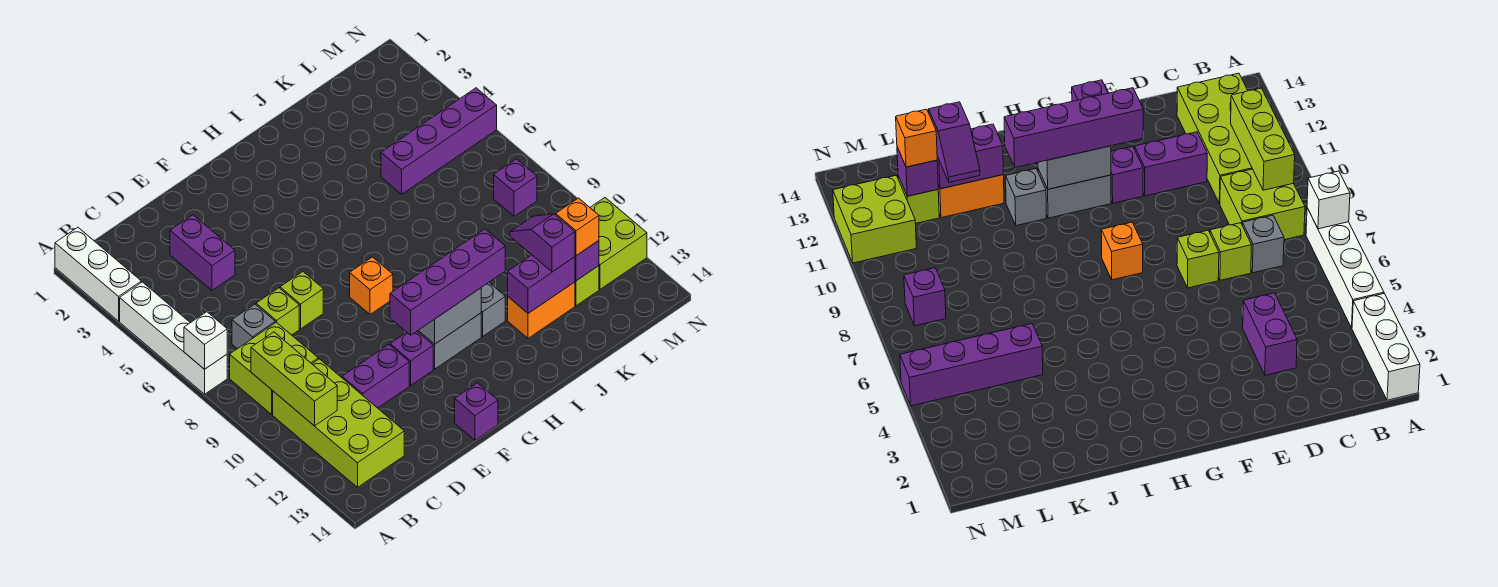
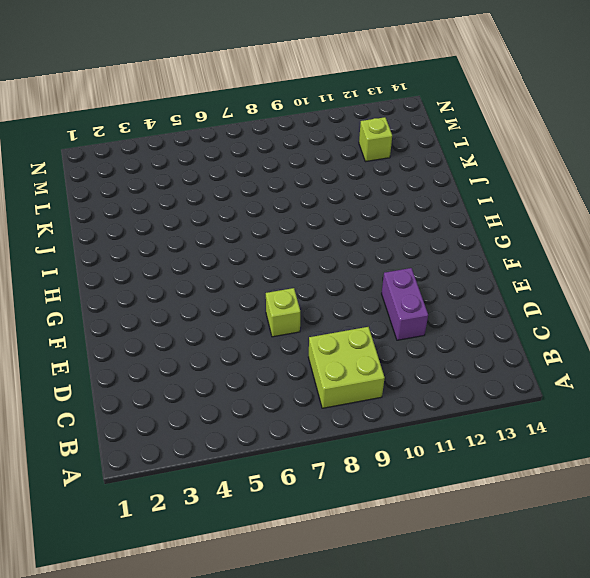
none -> white 1x3 brick [55,227,141,321]
none -> white 1x4 brick [120,282,227,394]
none -> lime 2x4 brick [273,359,404,487]

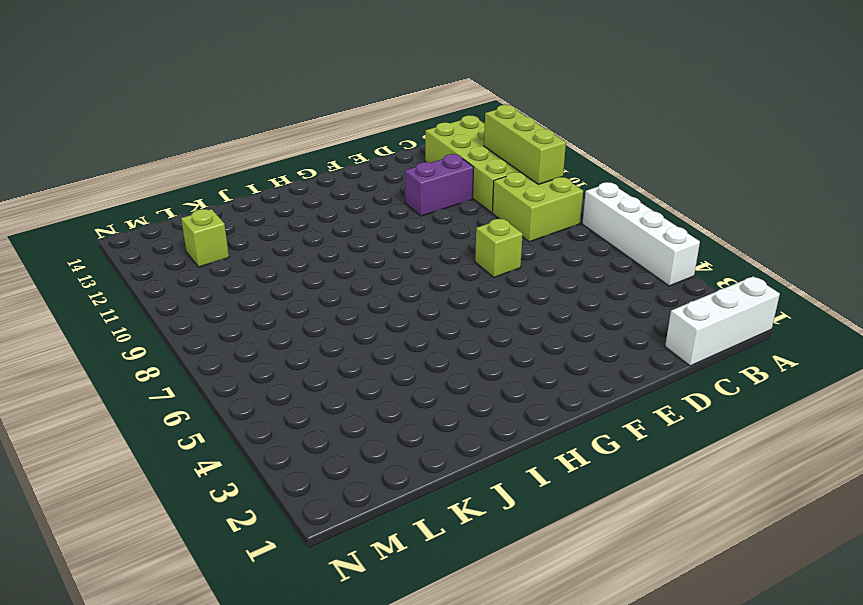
white 1x3 brick [665,276,780,366] -> white 1x3 brick turned to [55,227,141,321]
none -> grey 1x1 brick [232,304,275,349]
none -> purple 1x2 brick [170,215,235,290]
none -> lime 1x1 brick [256,288,299,335]

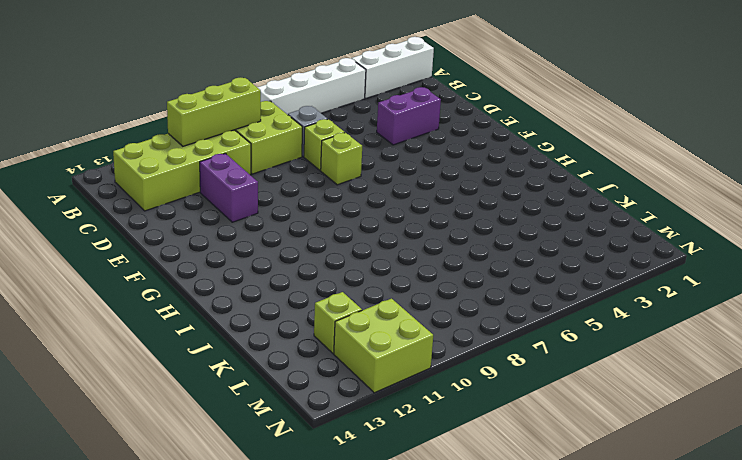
none -> purple 1x1 brick [390,332,433,385]
none -> purple 1x1 brick [455,383,498,440]
none -> orange 1x1 brick [350,257,393,314]

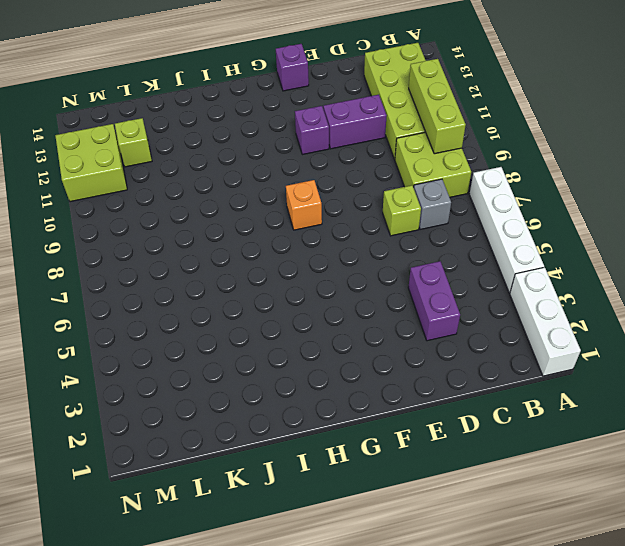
none -> lime 1x1 brick [280,272,323,329]
none -> grey 1x2 brick [417,313,481,369]
none -> grey 1x1 brick [481,282,505,336]

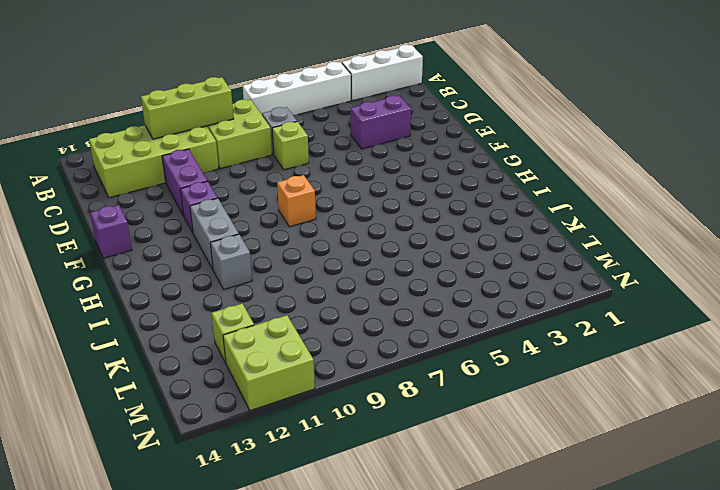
none -> lime 1x1 brick [280,272,323,329]
none -> orange 1x2 brick [508,282,575,338]
none -> purple 1x4 brick [381,88,497,194]

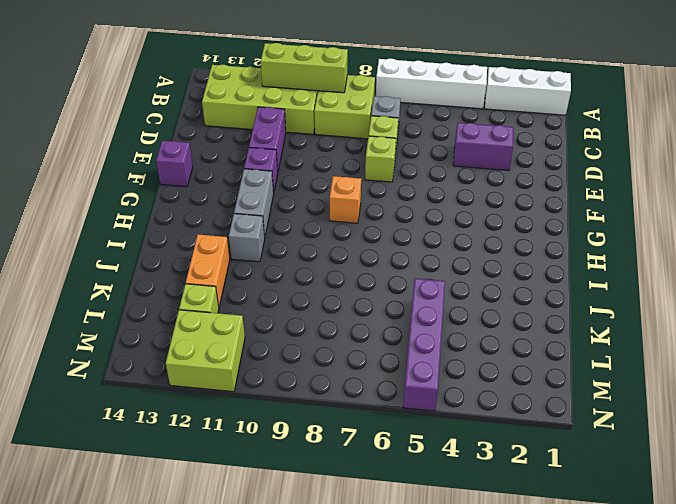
none -> purple 1x1 brick [494,159,537,216]
none -> white 1x1 brick [184,312,227,369]
none -> grey 1x2 brick [418,288,481,344]

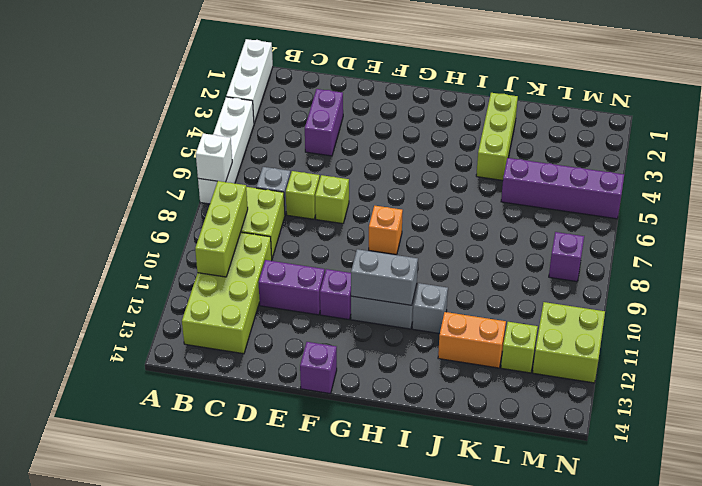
lime 1x3 brick [476,93,518,180] -> none
none -> purple 1x2 brick [508,255,575,313]
none -> purple 1x1 brick [575,241,599,281]
none -> purple 1x4 brick [390,229,505,335]

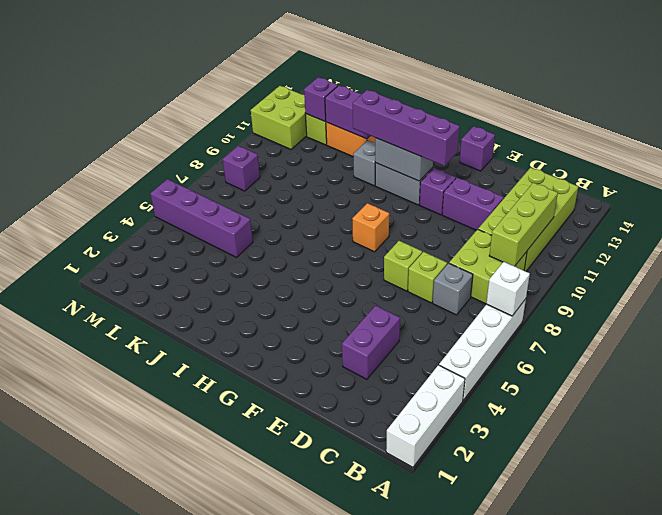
none -> purple 1x2 slope [510,214,575,272]
none -> orange 1x1 brick [556,198,599,256]

